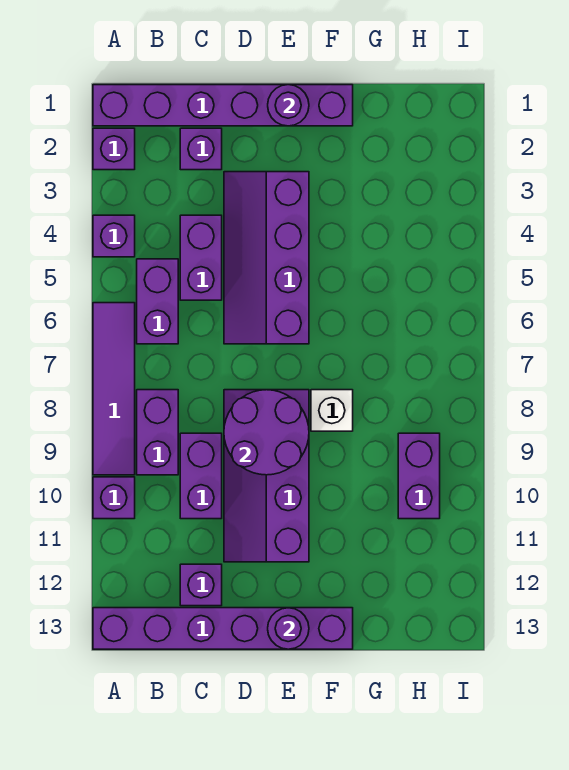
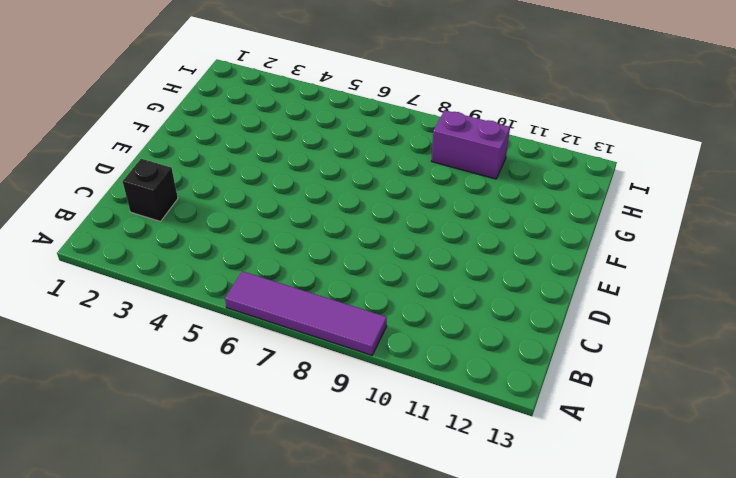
black 1x1 brick [123,159,178,221] -> purple 1x1 brick [180,128,222,170]
none -> purple 1x6 brick [93,85,353,126]
none -> purple 1x1 brick [93,128,135,170]
none -> purple 1x1 brick [93,215,135,257]

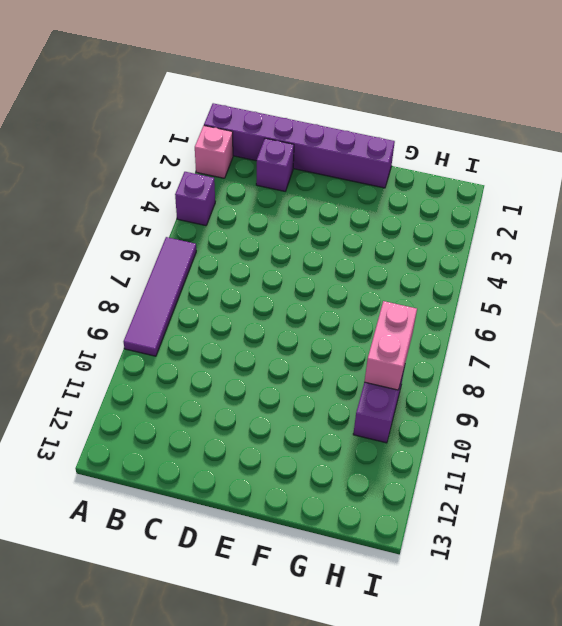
pink 1x1 brick [195,126,233,178] -> purple 1x1 brick [93,128,135,170]
pink 1x2 brick [364,301,417,390] -> none
none -> purple 1x1 brick [93,477,135,519]
none -> purple 1x6 brick [93,608,353,649]
none -> purple 1x2 brick [137,259,178,344]

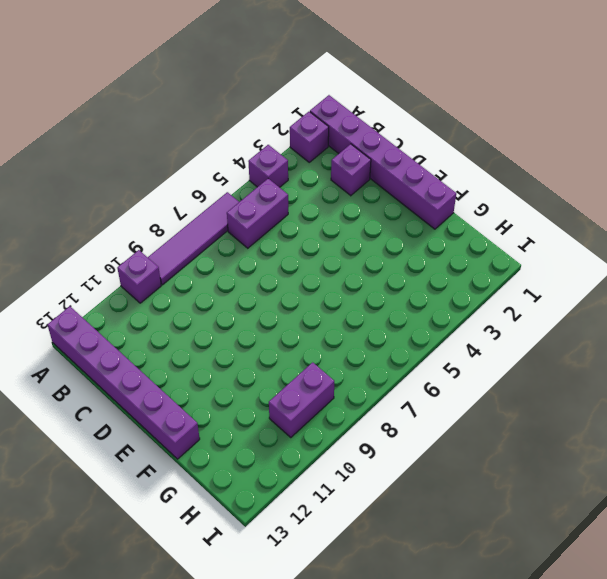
none -> purple 1x2 brick [137,390,178,475]
none -> purple 1x2 brick [180,215,222,300]
none -> purple 1x2 brick [180,433,222,519]

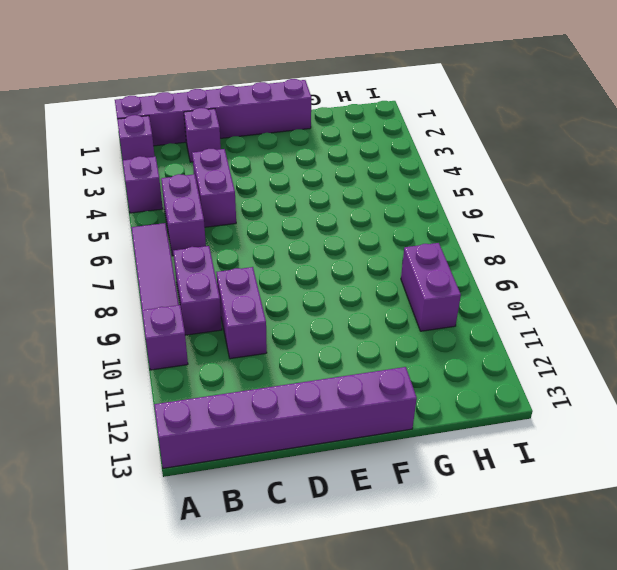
none -> purple 1x1 brick [180,564,222,606]
none -> purple 2x4 slope [224,172,309,344]
none -> purple 2x4 slope [224,390,309,562]

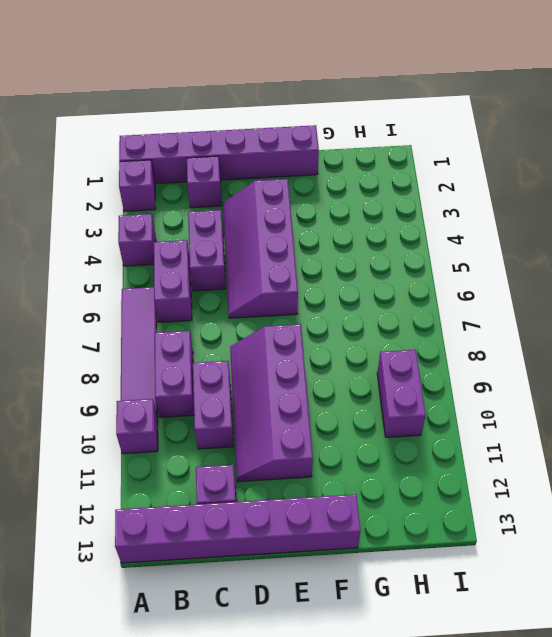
none -> white 1x1 brick [311,390,353,431]
none -> purple 2x2 round brick [224,390,309,475]
none -> purple 1x1 round brick [268,85,309,126]

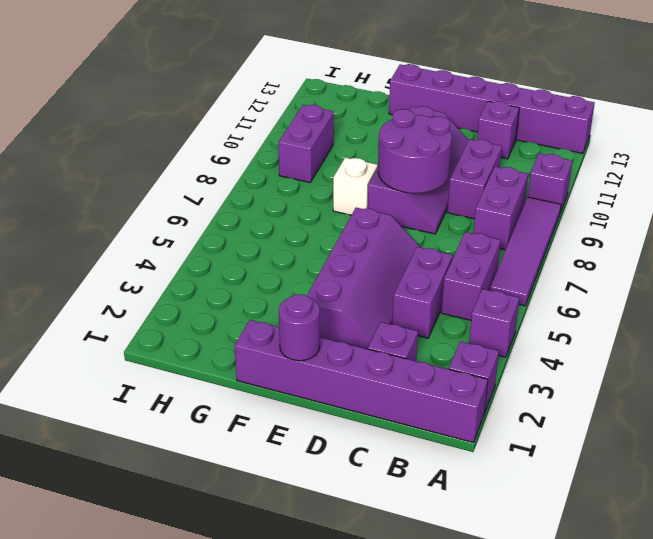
none -> purple 1x1 round brick [268,608,309,649]

